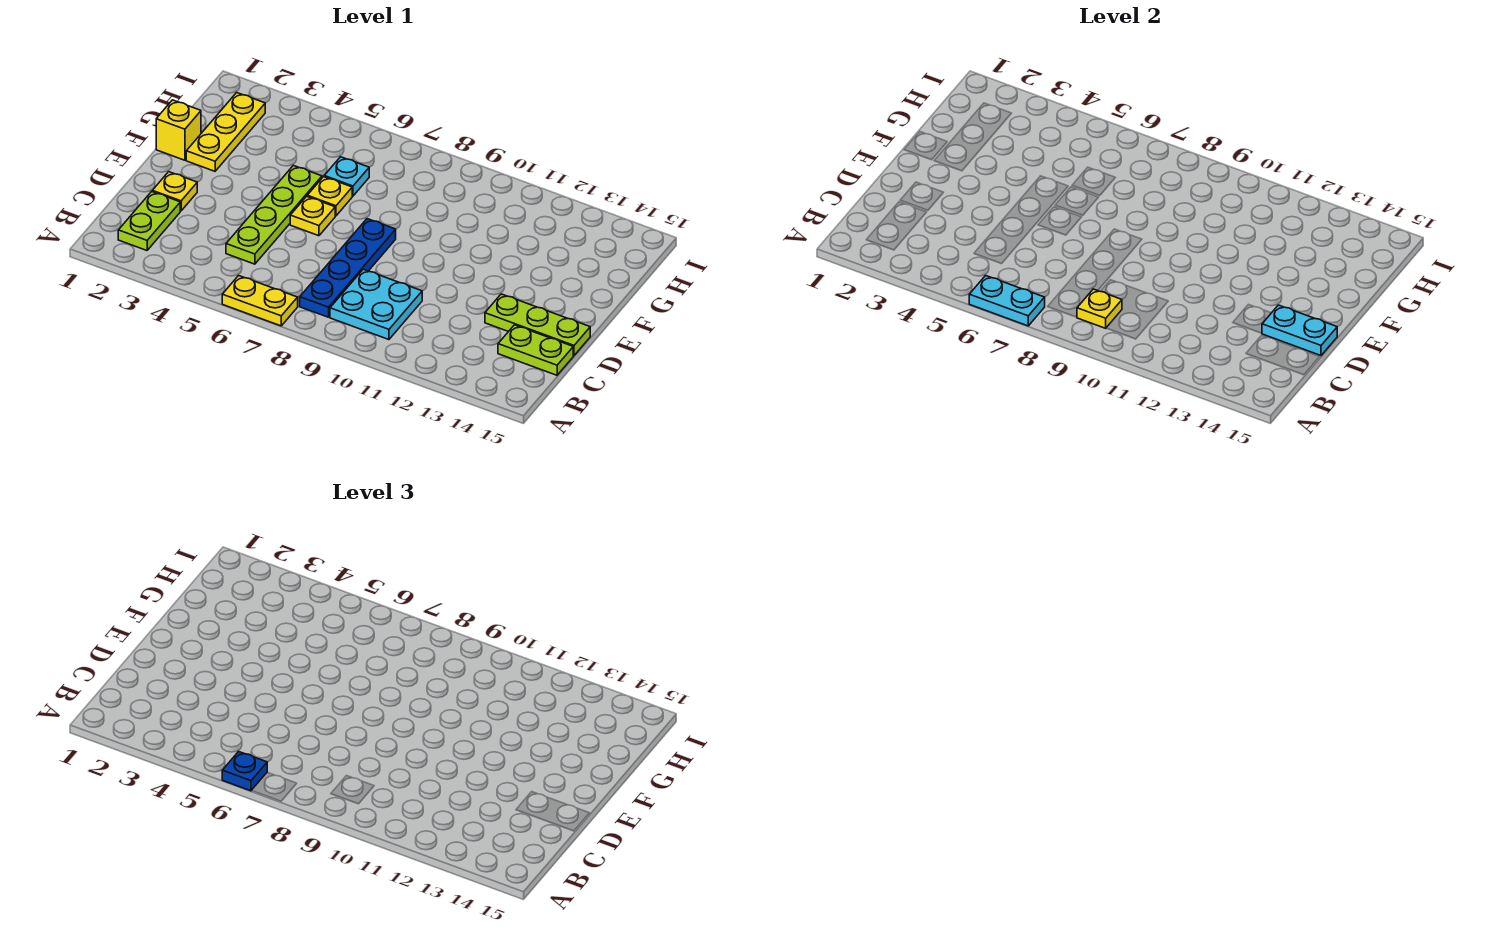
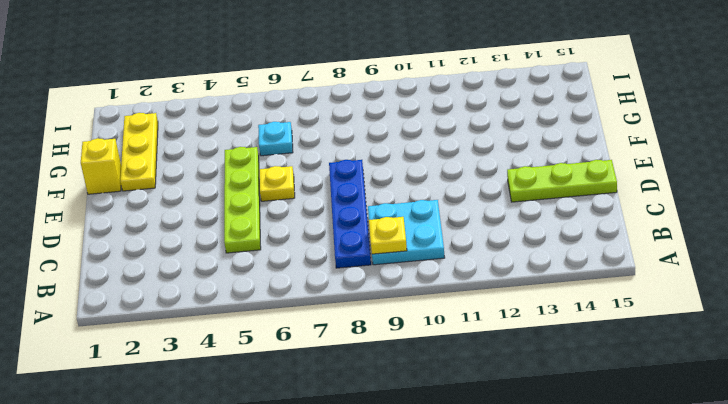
none -> yellow 1x2 plate [222,276,298,326]
none -> lime 1x2 plate [118,192,180,250]
none -> lime 1x2 plate [498,325,573,375]

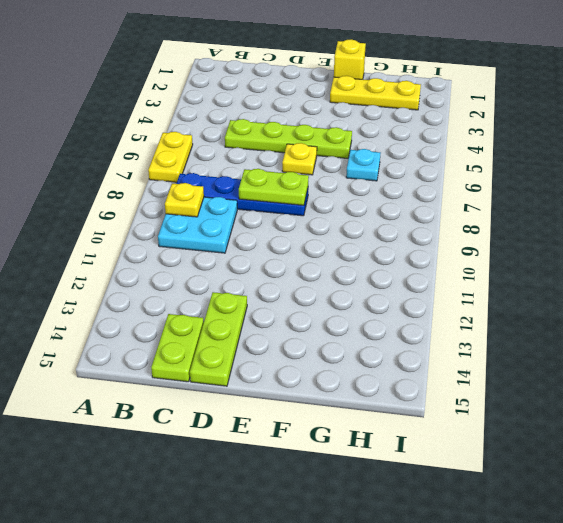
lime 1x2 plate [239,169,309,205] -> lime 1x2 plate moved to [118,192,180,250]
none -> yellow 1x1 plate [152,172,197,211]
none -> yellow 1x1 plate [307,177,352,216]
none -> cyan 1x2 plate [969,276,1045,326]

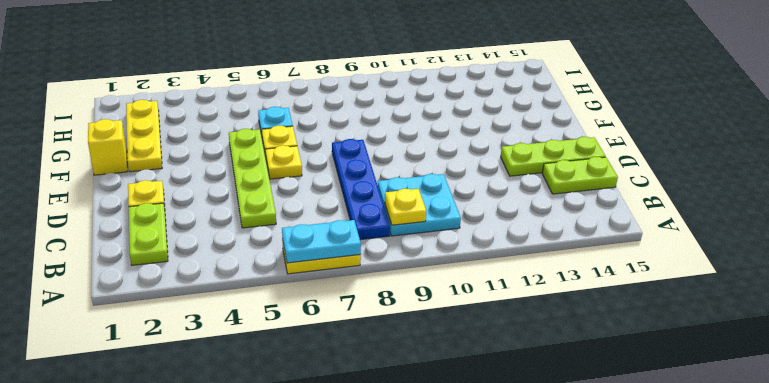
none -> cyan 1x2 plate [1262,305,1337,356]
none -> blue 1x1 plate [222,752,267,791]

